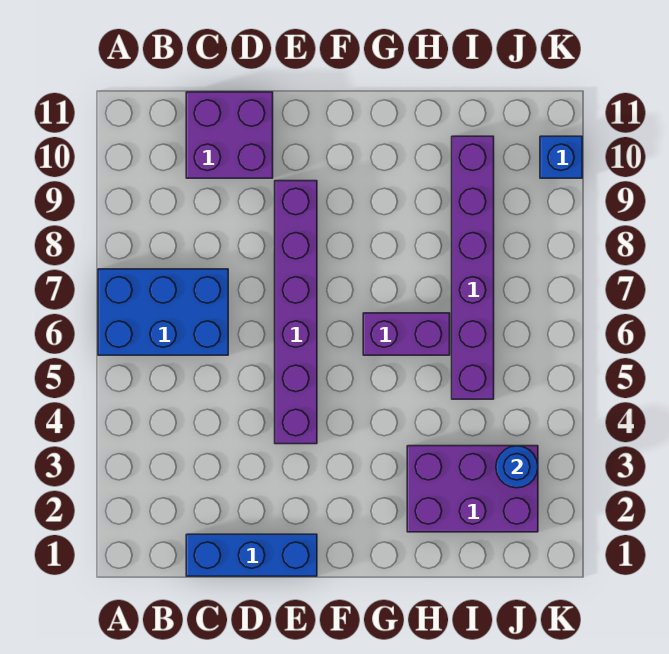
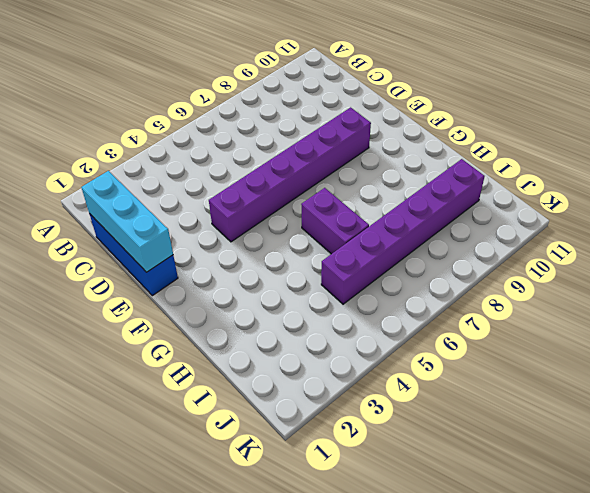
cyan 1x3 brick [81,171,173,272] -> none
none -> blue 2x3 brick [98,269,228,355]
none -> purple 2x2 brick [186,92,273,178]

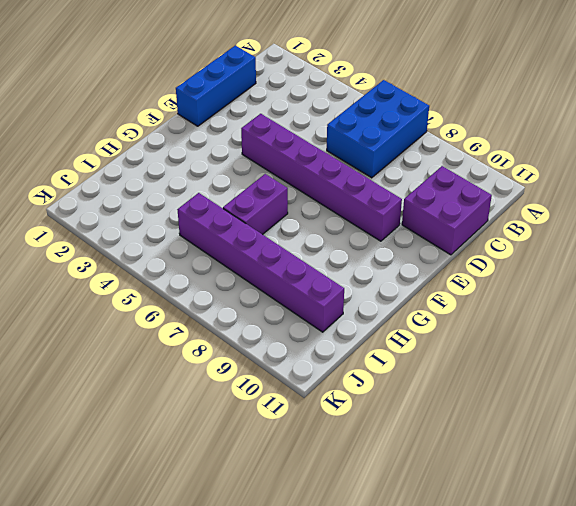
none -> purple 2x3 brick [407,446,538,532]
none -> blue 1x1 brick [540,136,582,178]

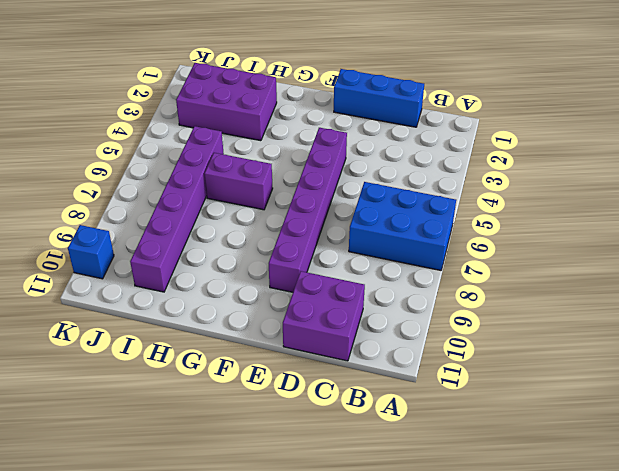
none -> blue 1x1 round brick [496,446,538,488]

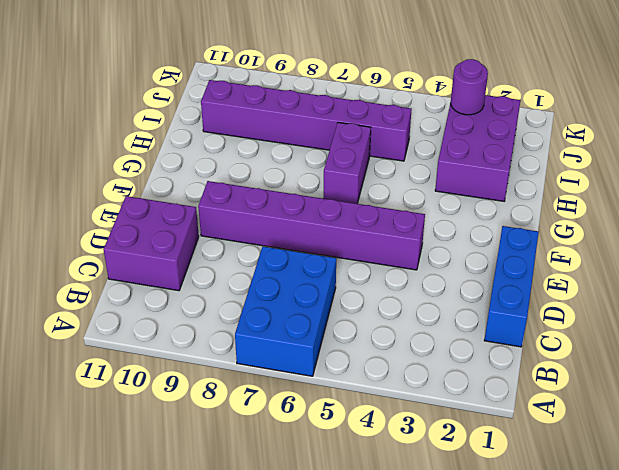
purple 1x1 round brick [451,59,488,115] -> blue 1x1 round brick [496,446,538,488]
none -> blue 1x1 brick [540,136,582,178]

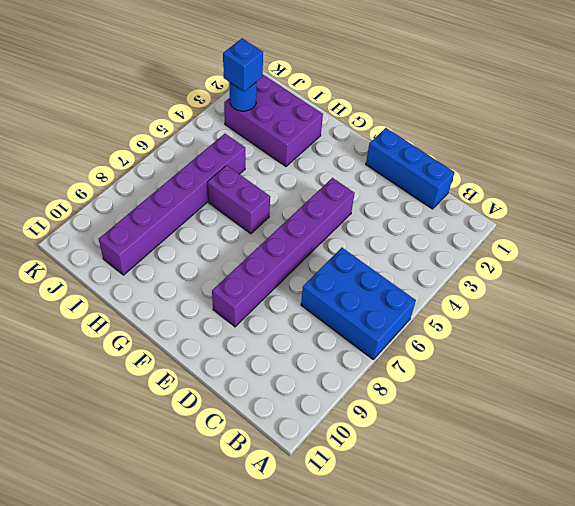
blue 1x1 brick [223,38,263,92] -> blue 1x1 brick moved to [540,136,582,178]
none -> purple 2x2 brick [186,92,273,178]

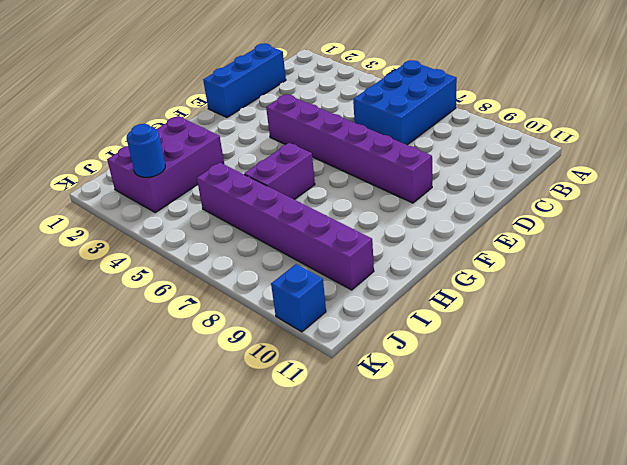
none -> purple 2x2 brick [186,92,273,178]

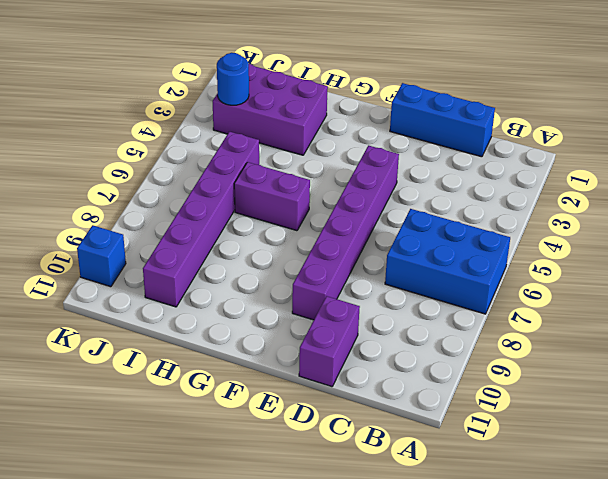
purple 1x2 brick [299,296,360,387] -> purple 2x2 brick [186,92,273,178]

